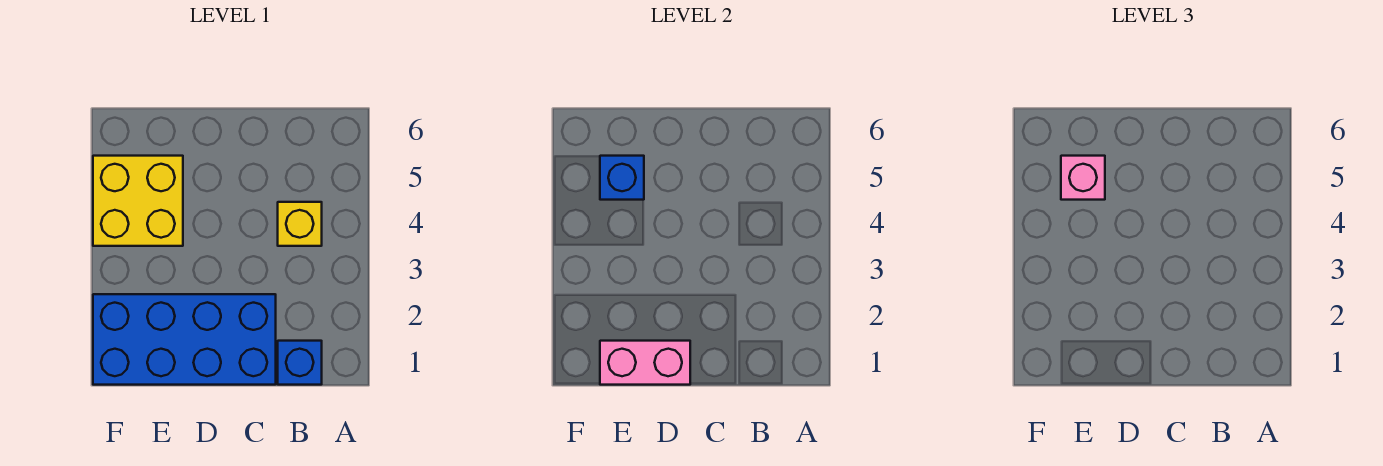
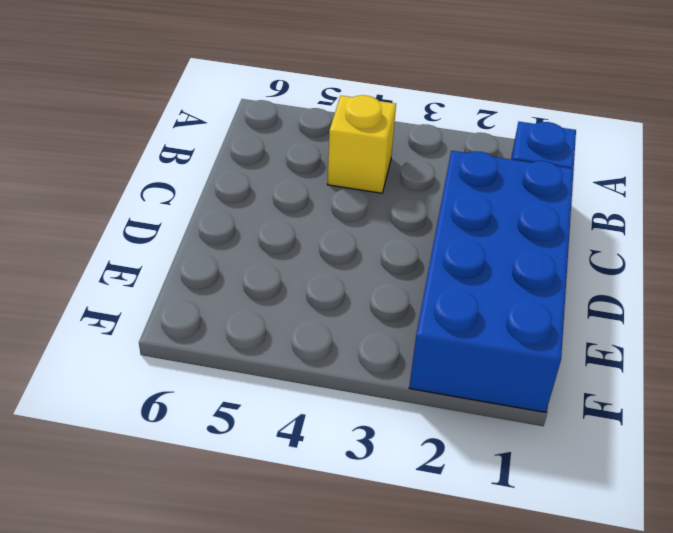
none -> yellow 2x2 brick [93,156,183,246]
none -> pink 1x2 brick [600,341,690,385]

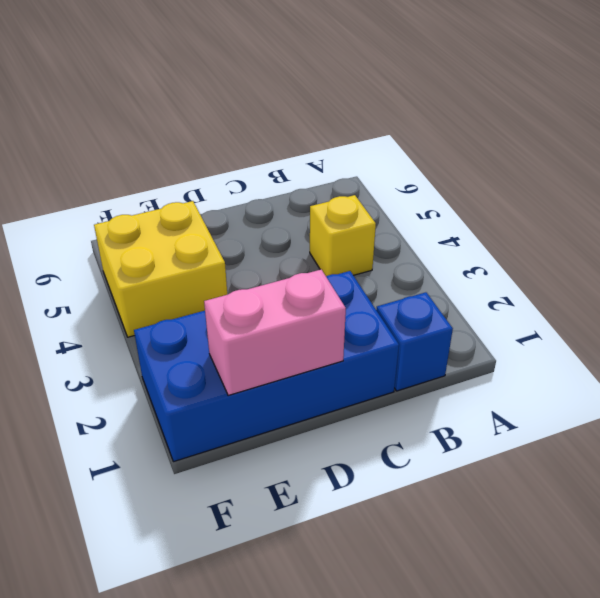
none -> blue 1x1 brick [600,156,644,200]
none -> pink 1x1 brick [1061,156,1105,200]

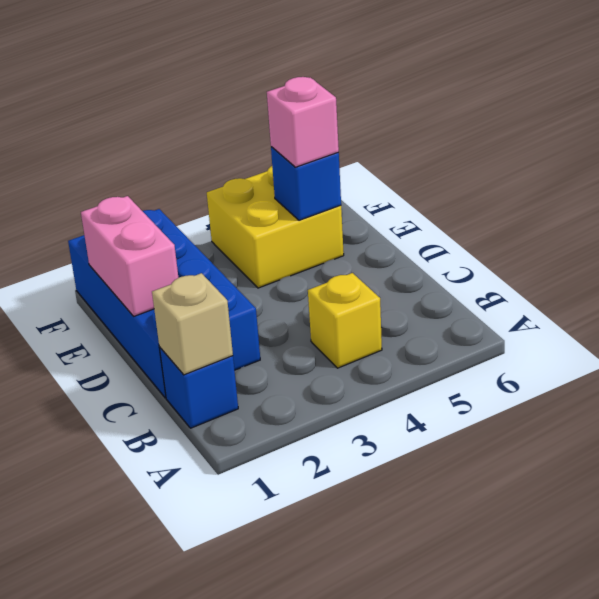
tan 1x1 brick [152,273,233,375] -> none

